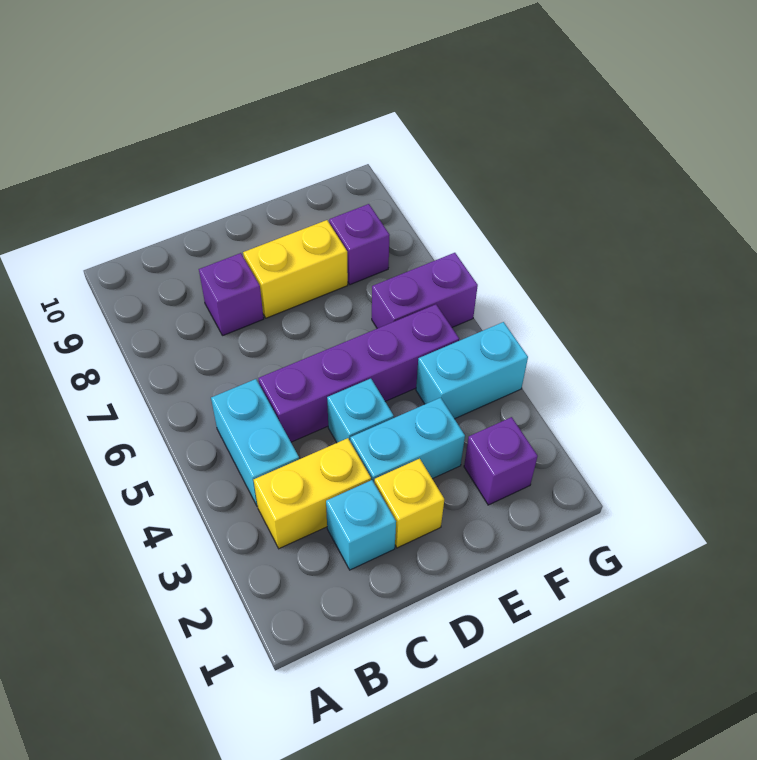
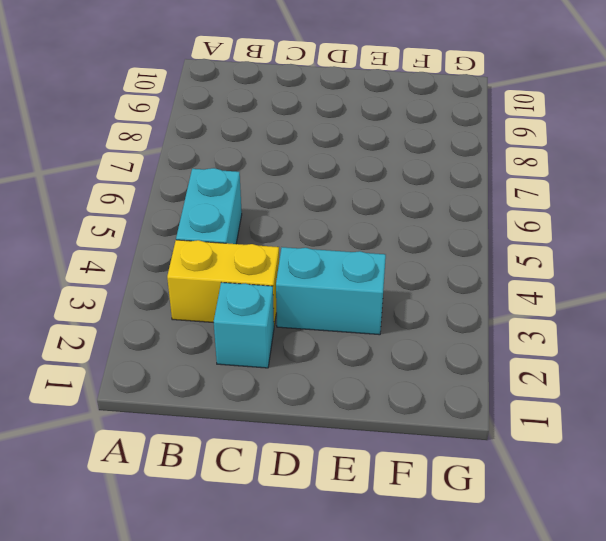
none -> purple 1x4 brick [258,304,459,442]
none -> purple 1x1 brick [199,253,264,336]
none -> yellow 1x1 brick [374,459,444,548]

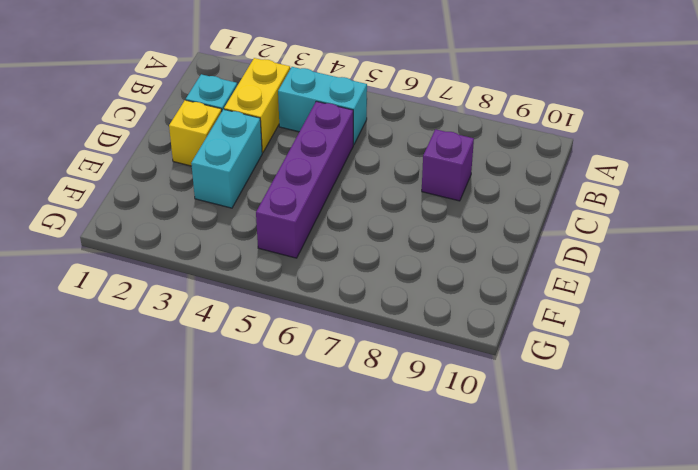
none -> cyan 1x1 brick [327,379,394,443]
none -> yellow 1x2 brick [243,220,348,318]
none -> purple 1x1 brick [464,417,538,505]

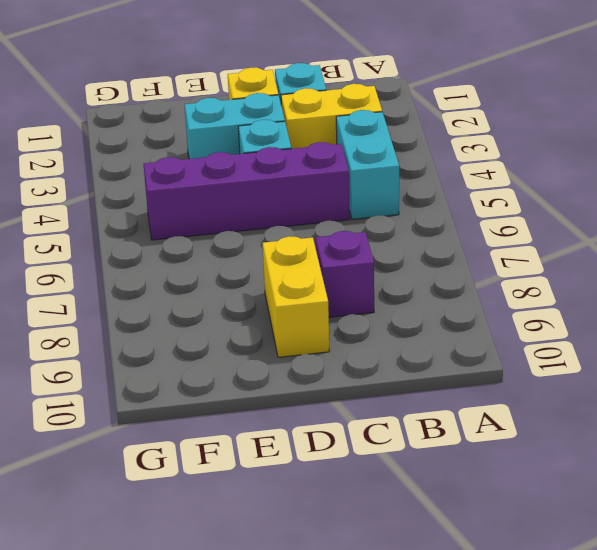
yellow 1x2 brick [263,236,329,357] -> yellow 1x2 brick turned to [243,220,348,318]
none -> purple 1x1 brick [464,417,538,505]
none -> cyan 1x2 brick [416,322,528,419]
none -> purple 1x2 brick [372,253,478,328]

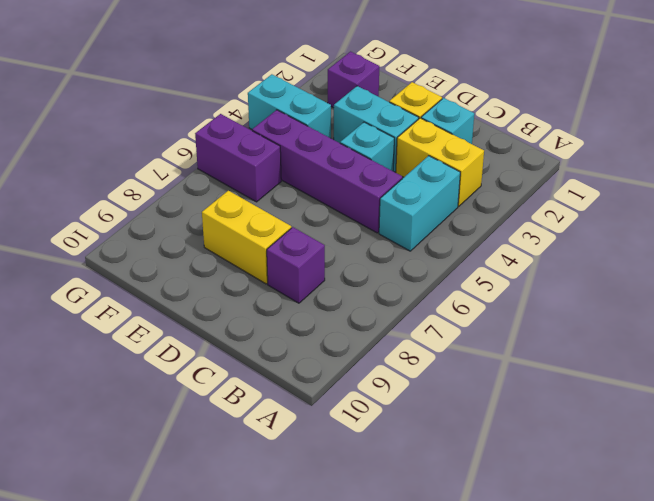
none -> purple 1x1 brick [329,204,390,285]

